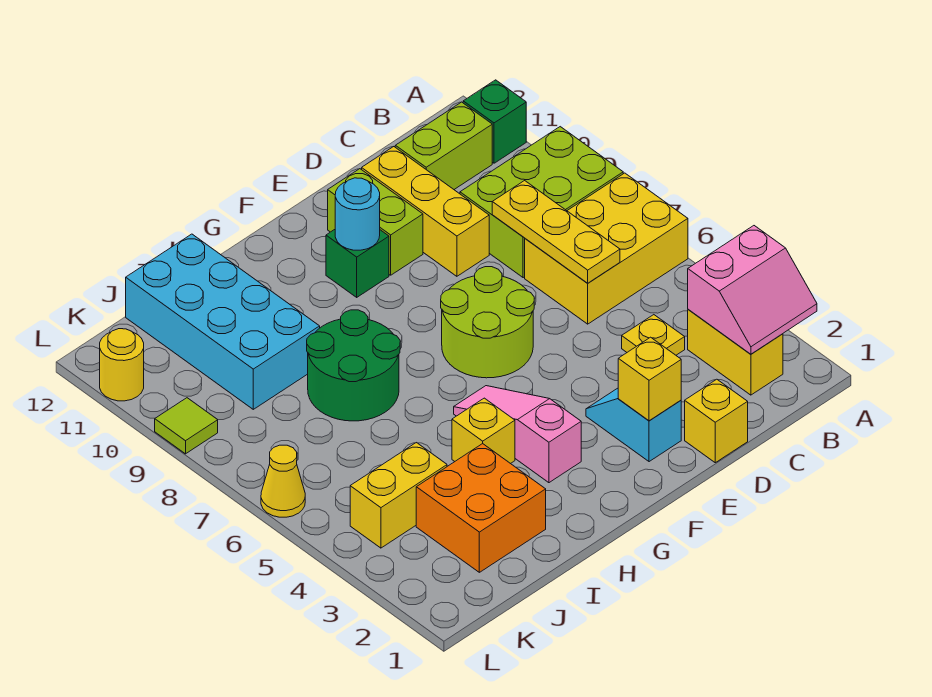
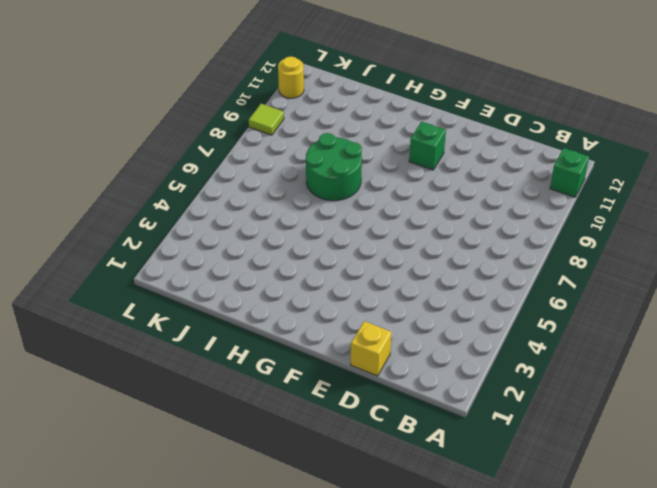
none -> yellow 2x3 brick [525,173,688,324]
none -> lime 2x3 brick [460,127,623,278]
none -> yellow 1x2 brick [688,309,783,395]

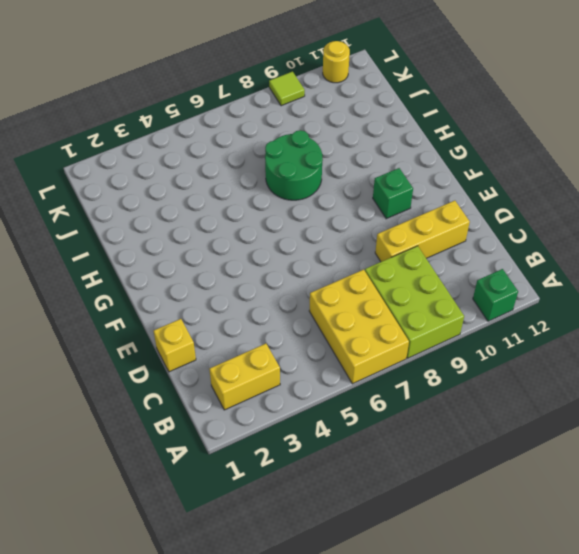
none -> lime 1x2 brick [395,102,492,189]
none -> yellow 1x1 plate [622,315,685,355]
none -> cyan 1x2 slope [586,388,681,462]

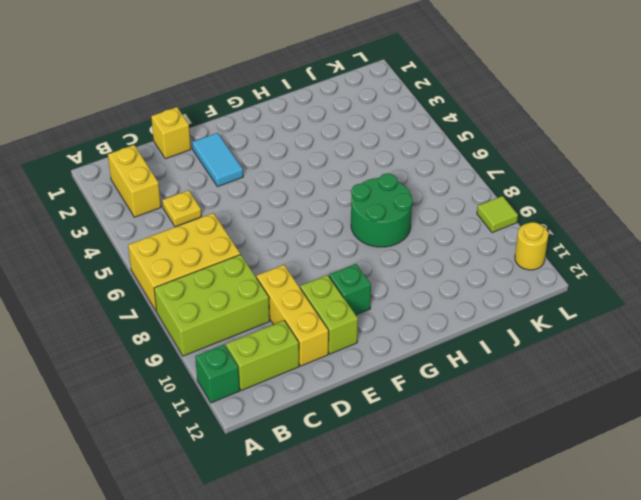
cyan 1x2 tile [192,133,243,187] -> cyan 1x2 slope [586,388,681,462]
none -> lime 2x2 round brick [441,267,534,378]
none -> pink 1x3 slope [454,386,581,483]
none -> yellow 1x1 brick [452,398,515,464]

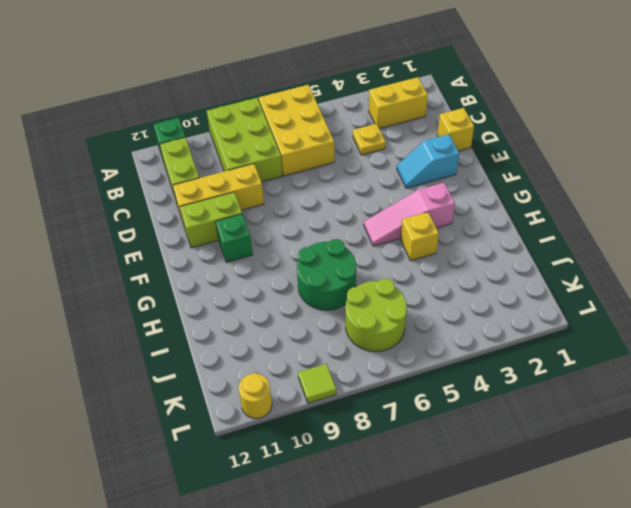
lime 2x2 round brick [346,279,407,352] -> lime 2x2 round brick moved to [441,267,534,378]
none -> orange 2x2 brick [416,444,546,572]
none -> cyan 2x4 brick [126,234,320,409]
none -> yellow 1x2 brick [350,443,447,548]

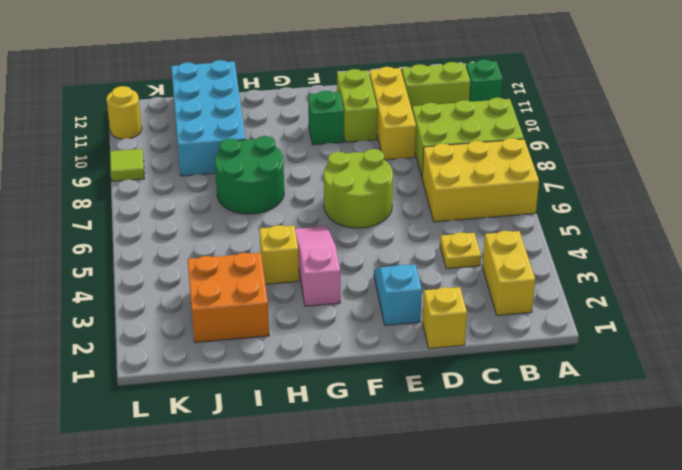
none -> yellow 1x2 brick [350,443,447,548]
none -> yellow 1x1 cone [261,445,305,517]
none -> pink 2x2 slope [688,226,817,354]

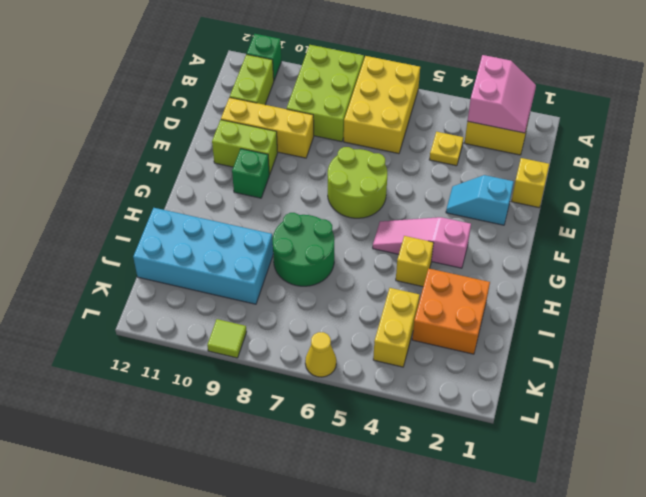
none -> yellow 1x1 round brick [100,329,144,401]
none -> yellow 1x3 plate [492,181,620,283]
none -> yellow 1x1 brick [618,337,681,421]

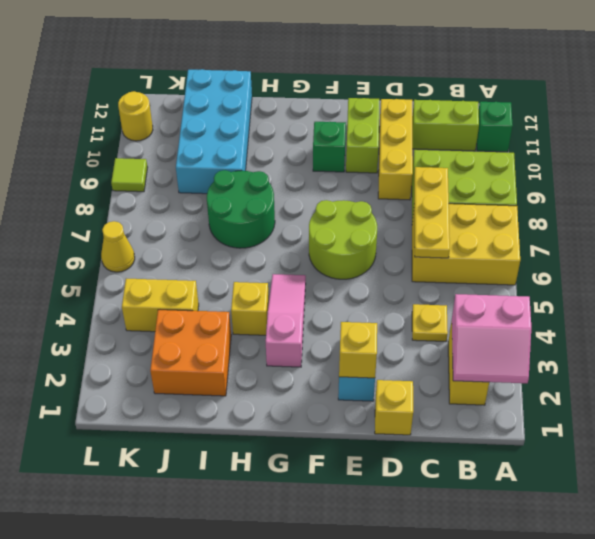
none -> cyan 1x1 round brick [335,178,380,250]

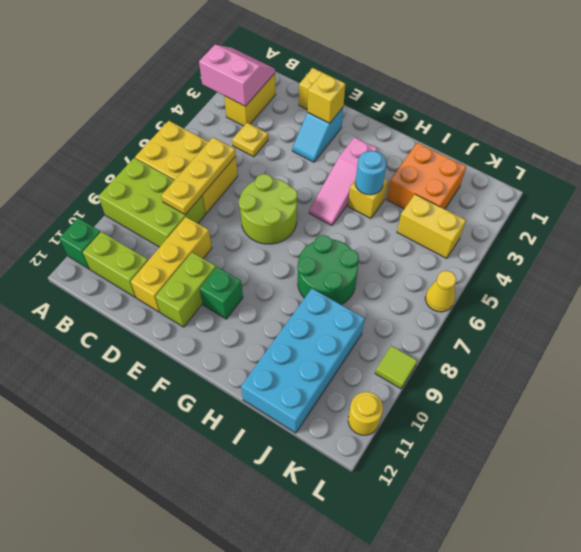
cyan 1x1 round brick [355,151,387,195] -> cyan 1x1 round brick moved to [335,178,380,250]

